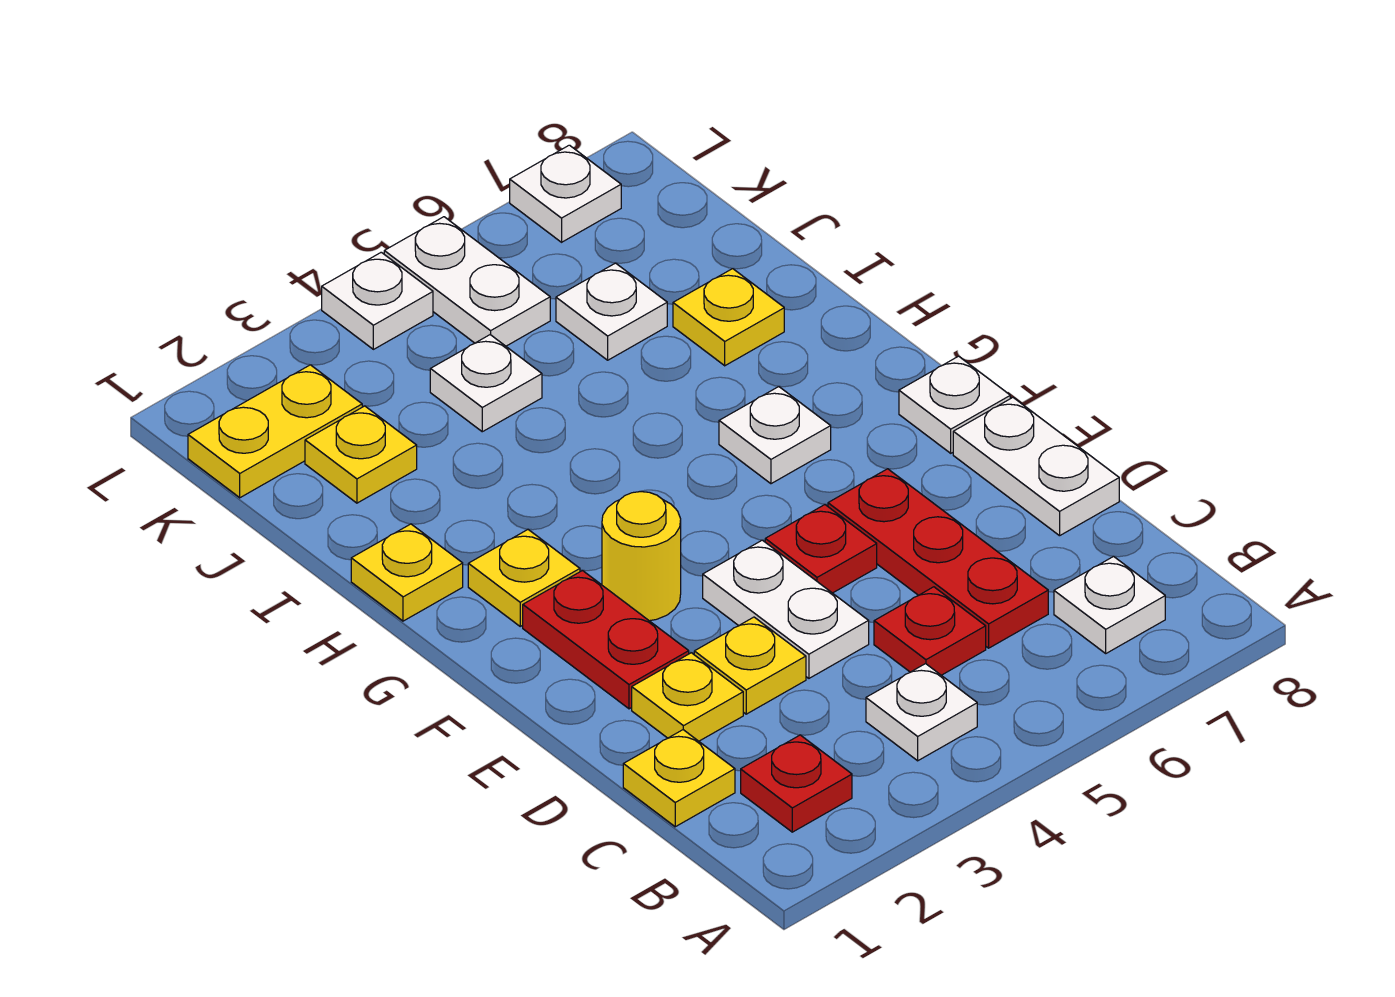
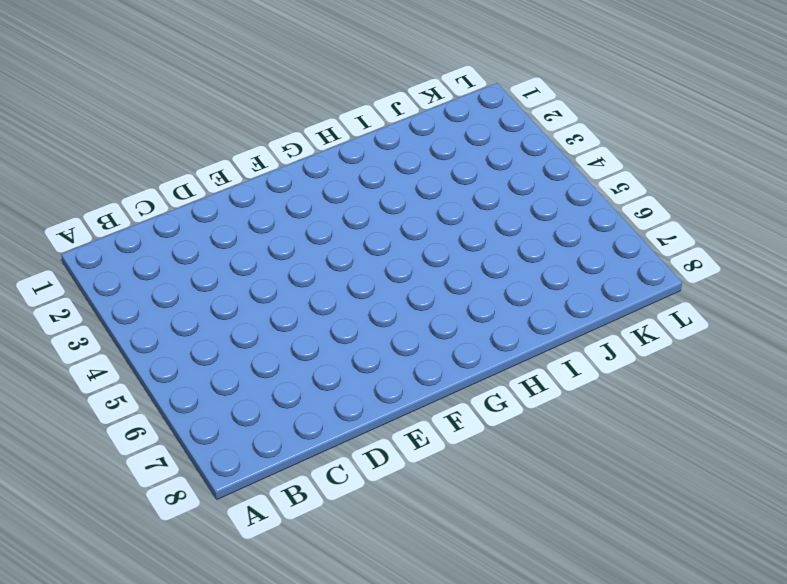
none -> red 1x1 plate [741,735,852,832]
none -> white 1x1 plate [866,664,977,761]
none -> white 1x1 plate [1054,556,1165,653]

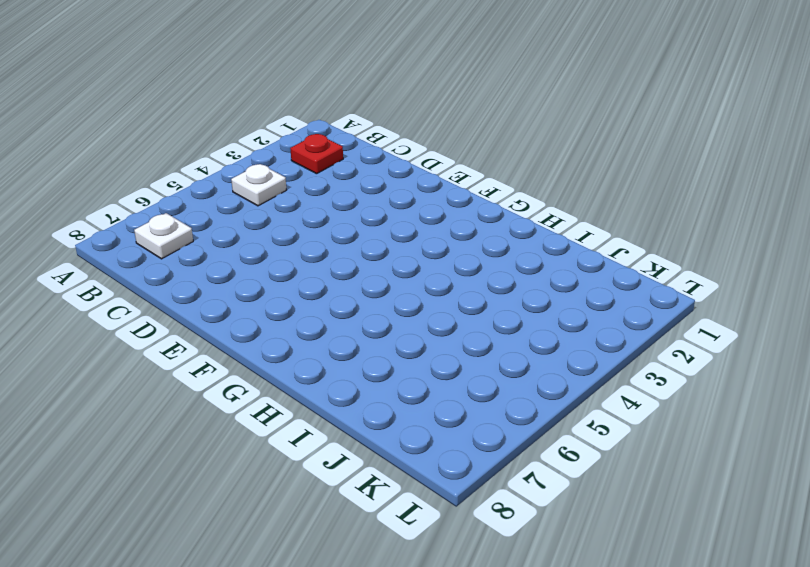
none -> yellow 1x1 plate [623,730,735,827]
none -> red 1x1 plate [874,587,986,675]
none -> red 1x3 plate [828,469,1048,648]

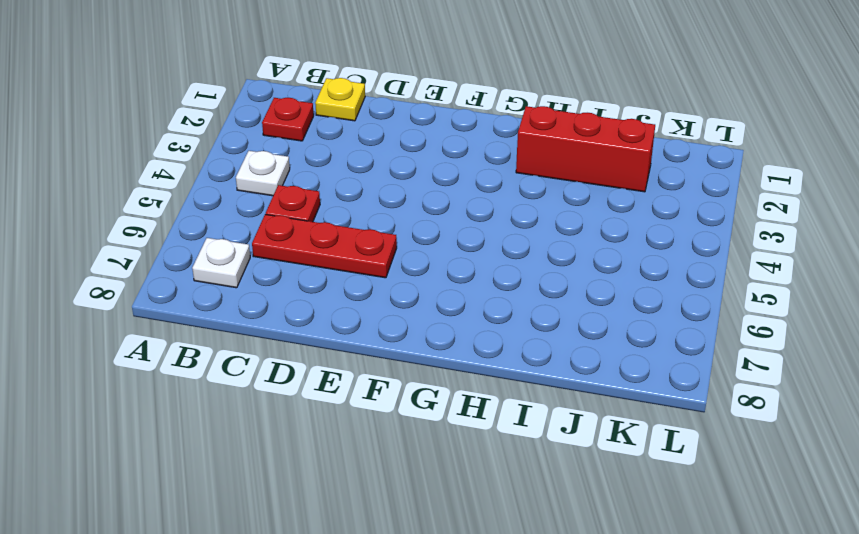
red 1x3 brick [516,106,655,192] -> yellow 1x1 plate [305,406,417,503]
none -> yellow 1x1 plate [632,653,743,741]
none -> yellow 1x1 plate [694,617,806,714]
none -> white 1x2 plate [703,540,869,678]

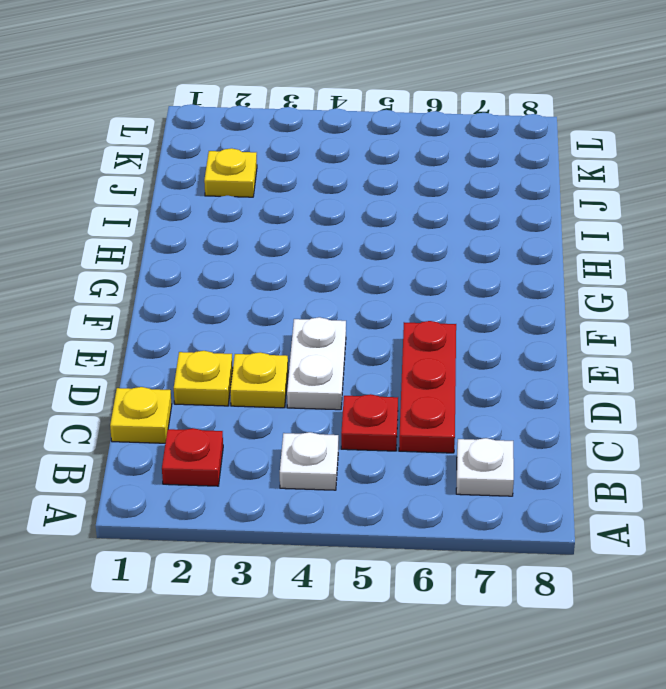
none -> white 1x2 plate [953,398,1119,536]
none -> red 1x2 plate [523,570,689,709]
none -> red 1x1 plate [765,505,877,593]

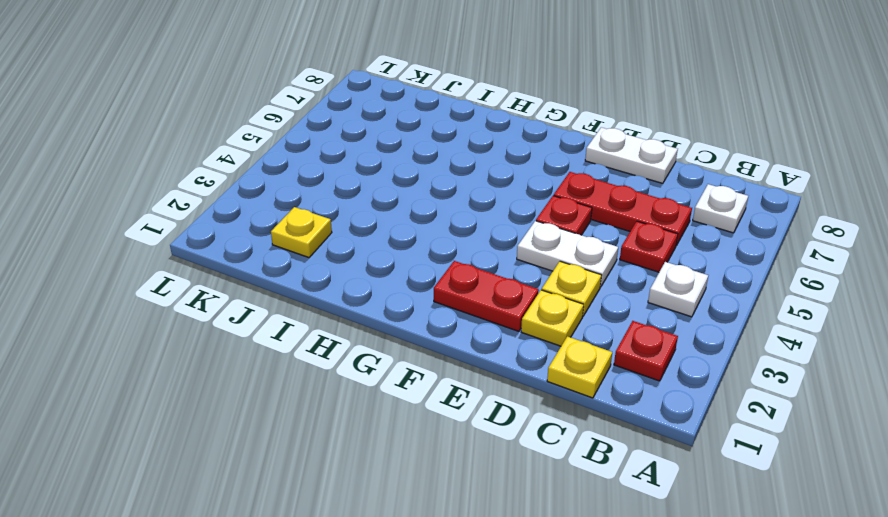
none -> yellow 1x1 round brick [602,492,681,621]
none -> white 1x1 plate [899,356,1010,453]
none -> yellow 1x1 plate [468,530,580,626]

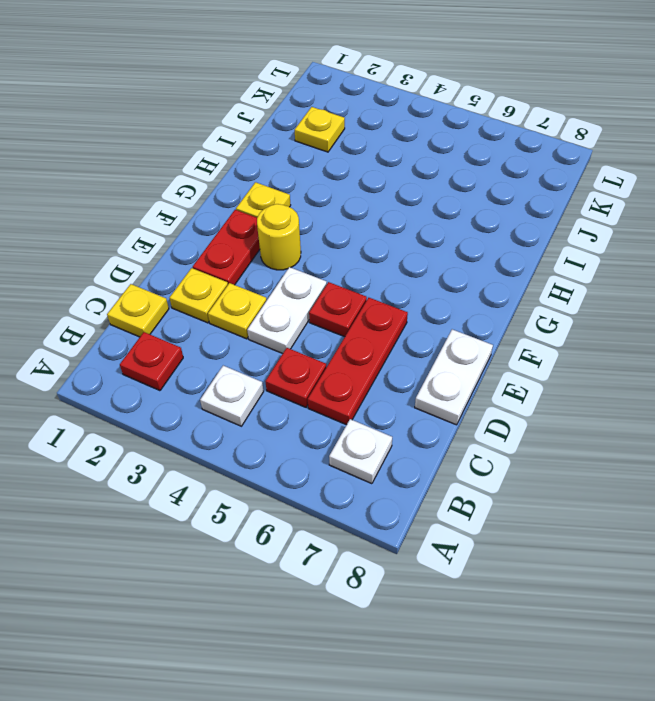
none -> white 1x1 plate [899,356,1010,453]
none -> white 1x1 plate [719,386,831,484]
none -> yellow 1x1 plate [351,524,463,621]

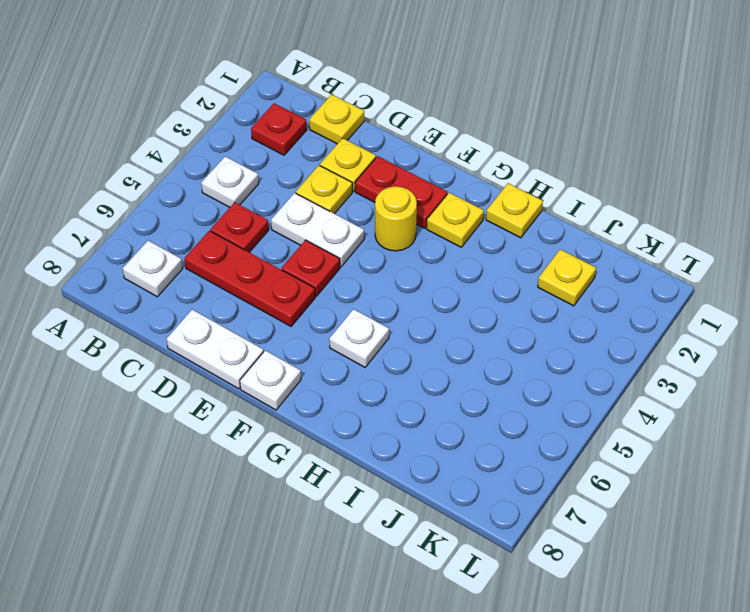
none -> yellow 1x1 plate [673,269,784,366]
none -> white 1x1 plate [430,335,542,432]
none -> white 1x1 plate [556,263,667,360]

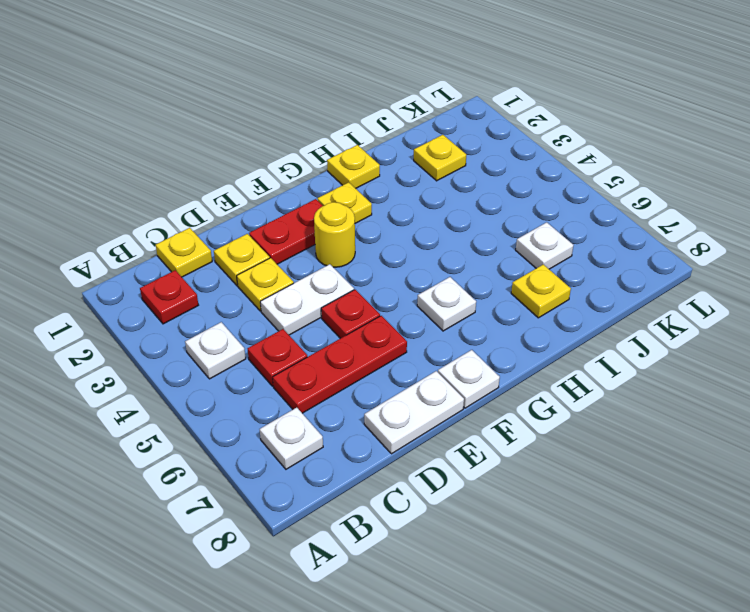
none -> white 1x1 plate [430,335,542,432]
none -> yellow 1x2 plate [188,365,362,498]
none -> white 1x2 plate [384,217,550,346]

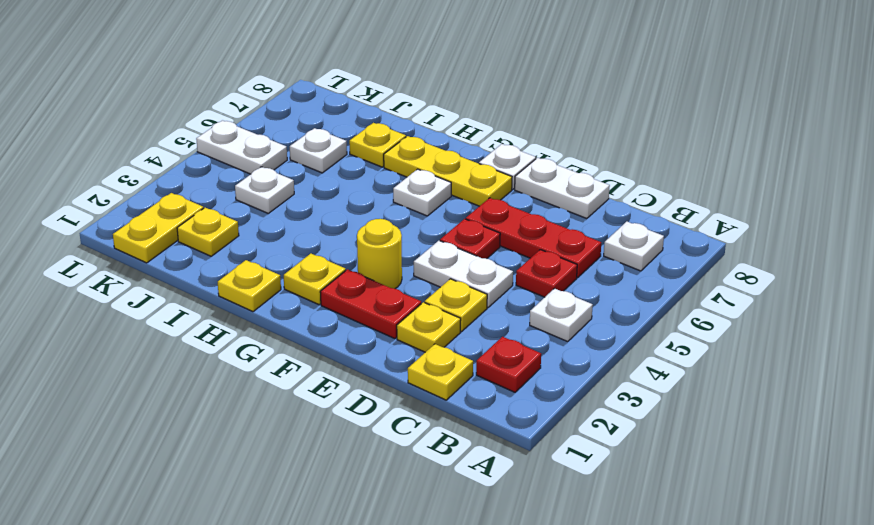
yellow 1x3 plate [384,136,512,206] -> none
none -> white 1x1 plate [322,252,433,349]
none -> white 1x1 plate [510,145,621,242]

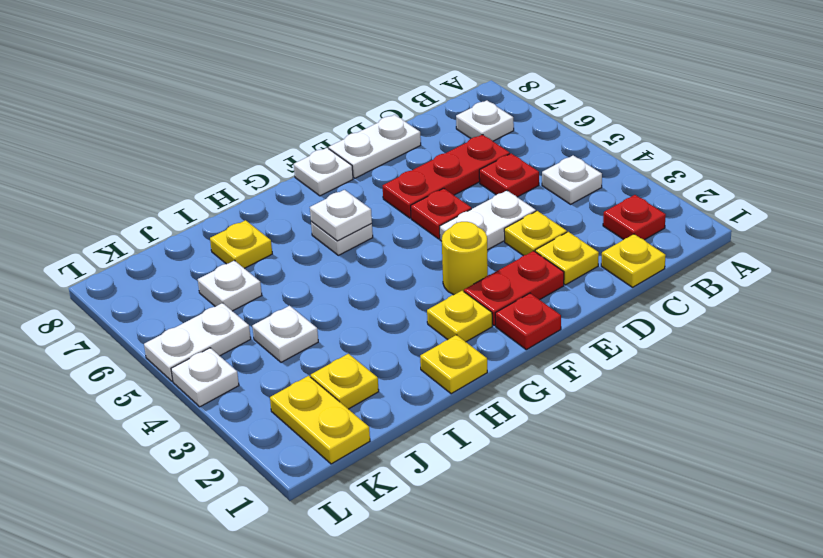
red 1x1 plate [495,293,561,350] -> none
white 1x1 plate [310,190,372,241] -> white 1x1 plate moved to [510,145,621,242]

